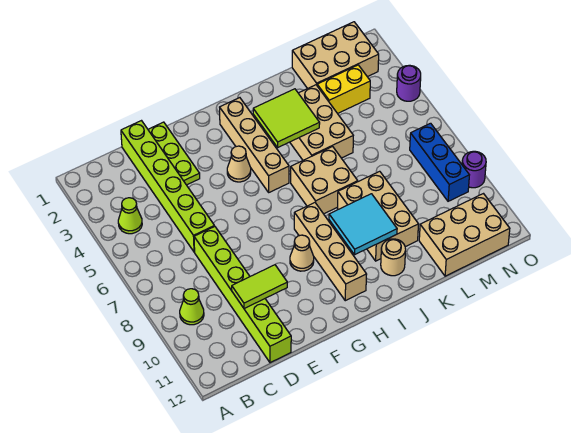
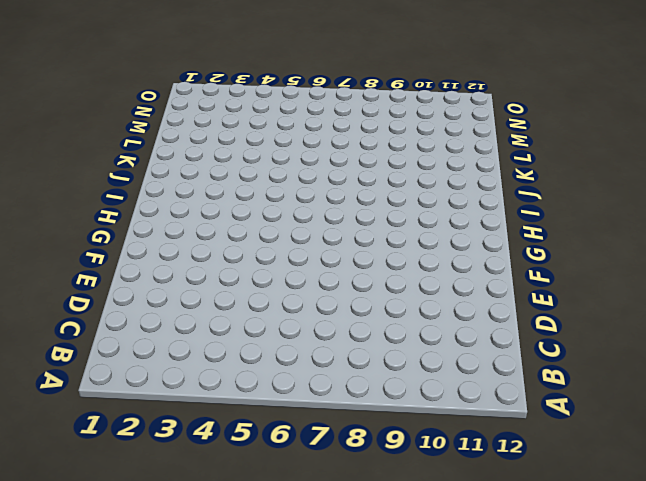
none -> lime 1x1 cone [118,198,142,234]
none -> lime 1x1 cone [180,289,204,325]
none -> lime 1x6 brick [121,121,214,252]

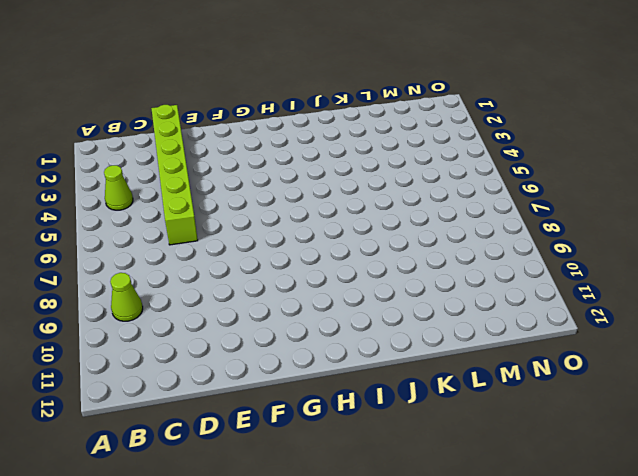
none -> lime 1x6 brick [194,226,291,363]
none -> lime 1x3 plate [148,122,200,185]
none -> tan 1x1 cone [227,146,251,182]

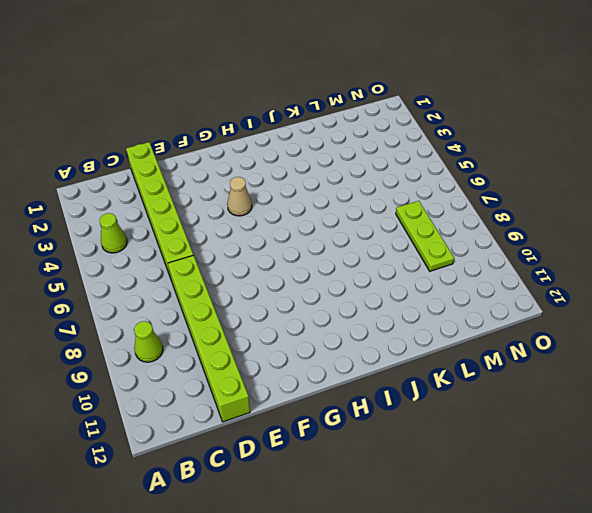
lime 1x3 plate [396,201,454,271] -> lime 1x3 plate moved to [148,122,200,185]
none -> tan 1x1 cone [290,235,314,271]
none -> tan 1x4 brick [220,98,289,192]
none -> tan 1x4 brick [294,203,367,301]

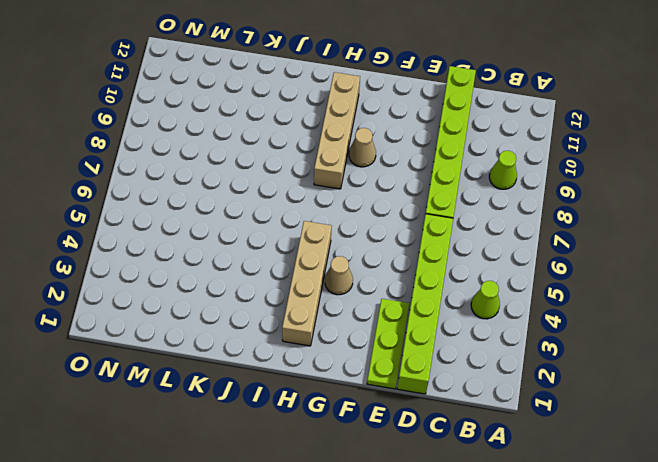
none -> tan 2x2 brick [291,147,358,214]
none -> tan 2x3 brick [290,85,353,160]
none -> tan 2x3 brick [338,171,419,261]

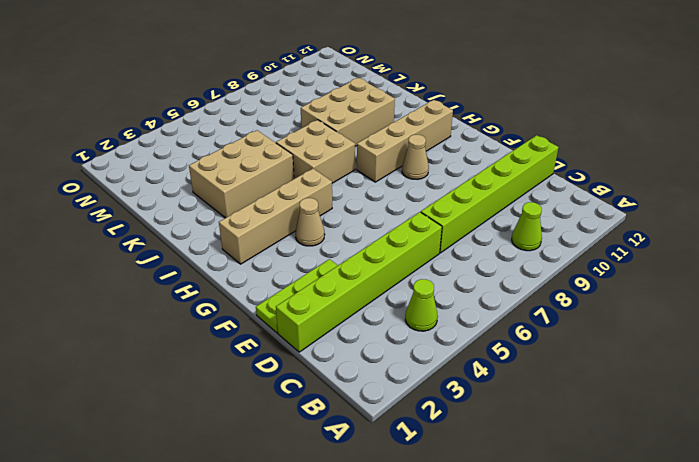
none -> tan 1x1 round brick [381,239,406,276]
none -> tan 2x3 brick [292,22,379,89]
none -> yellow 1x2 brick [317,65,370,113]

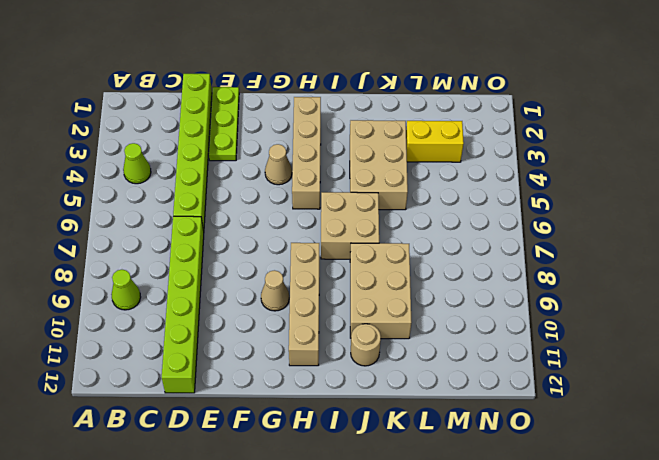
none -> tan 2x3 brick [292,22,379,89]
none -> tan 2x3 brick [419,194,510,276]
none -> blue 1x3 brick [410,123,469,201]

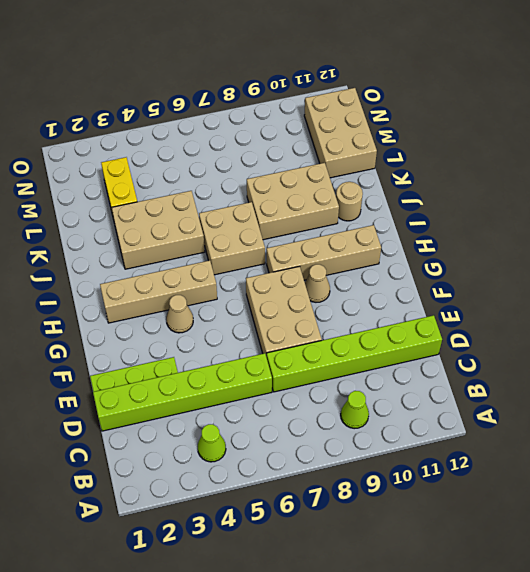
tan 2x3 brick [246,266,322,357] -> tan 2x3 brick moved to [292,22,379,89]
none -> blue 1x3 brick [410,123,469,201]
none -> purple 1x1 round brick [397,65,421,101]
none -> purple 1x1 round brick [462,151,486,188]

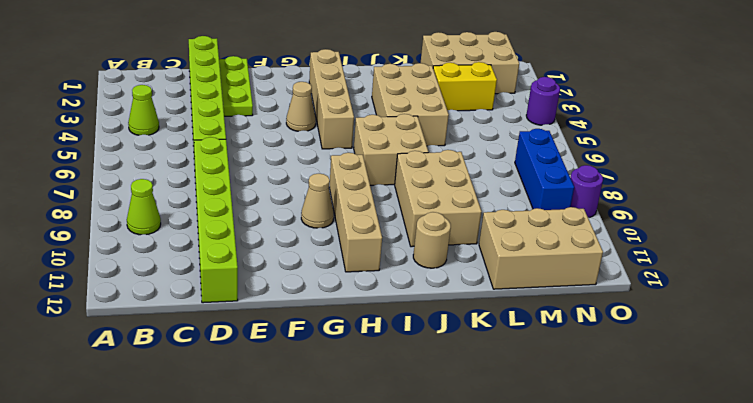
none -> lime 1x2 tile [232,265,287,309]
none -> lime 2x2 tile [253,89,320,147]
none -> cyan 2x2 tile [329,194,397,255]

